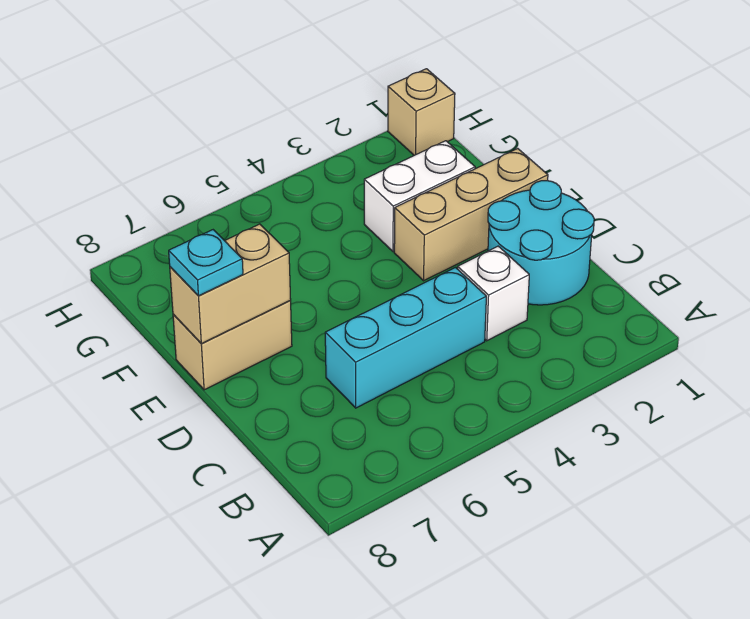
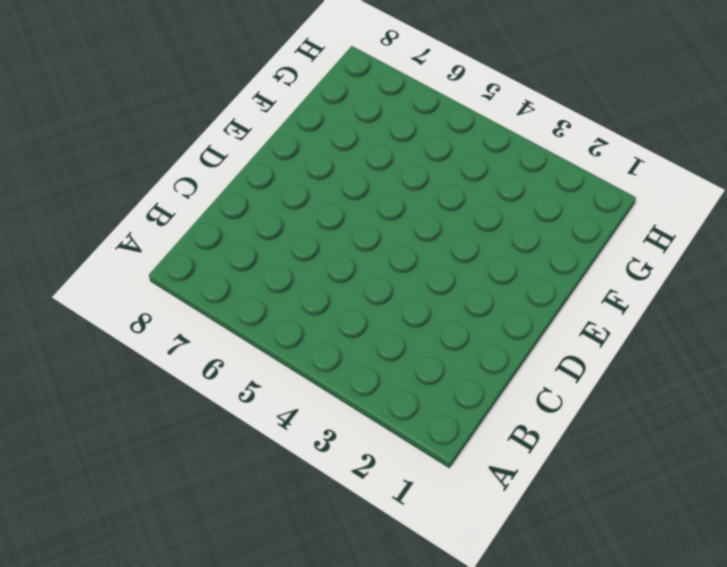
none -> cyan 2x2 round brick [488,181,594,305]
none -> white 1x1 brick [458,246,529,341]

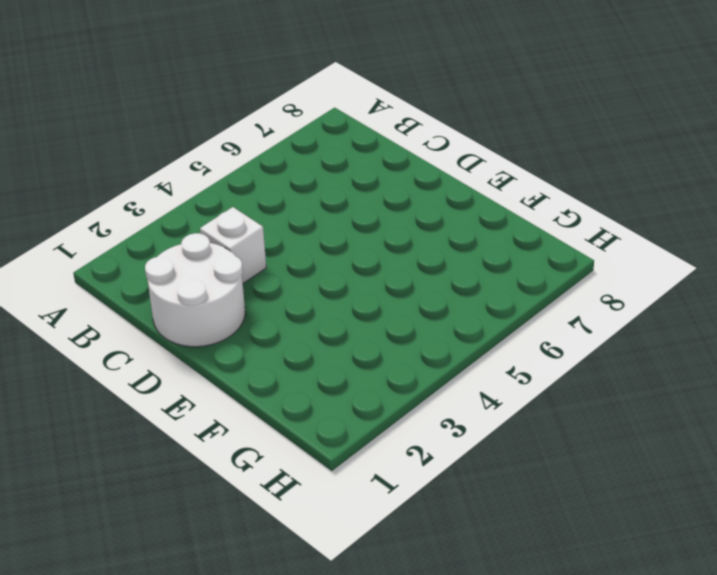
white 2x2 round brick [145,233,245,347] -> cyan 2x2 round brick [488,181,594,305]
none -> cyan 1x3 brick [325,268,486,408]
none -> tan 1x3 brick [394,149,548,281]

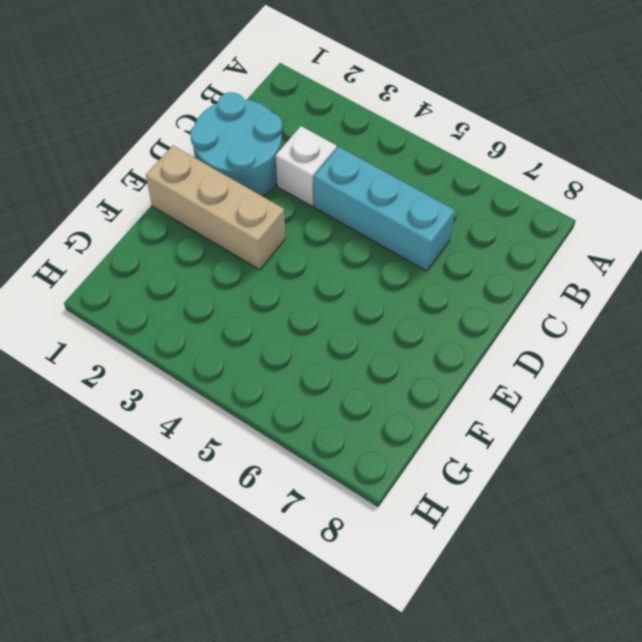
none -> tan 1x2 brick [173,301,292,390]
none -> white 1x2 brick [364,141,475,252]

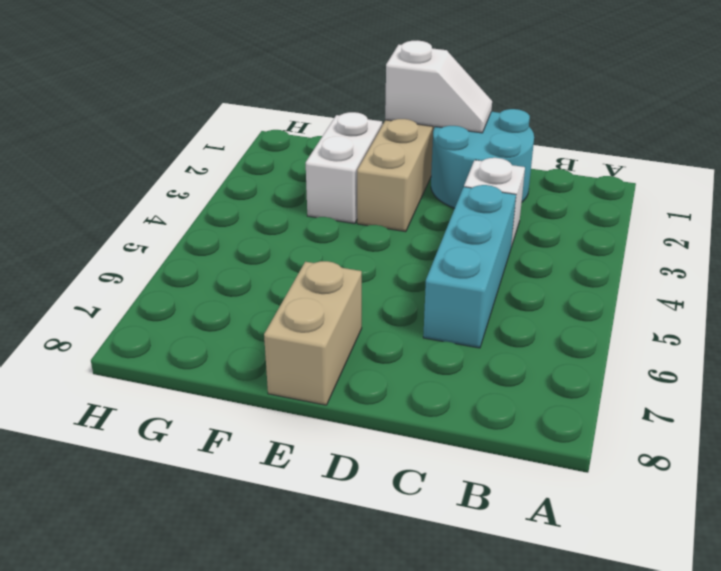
white 1x2 slope [385,40,492,133] -> none
none -> tan 1x1 brick [388,69,455,155]
none -> tan 1x2 brick [170,224,291,344]

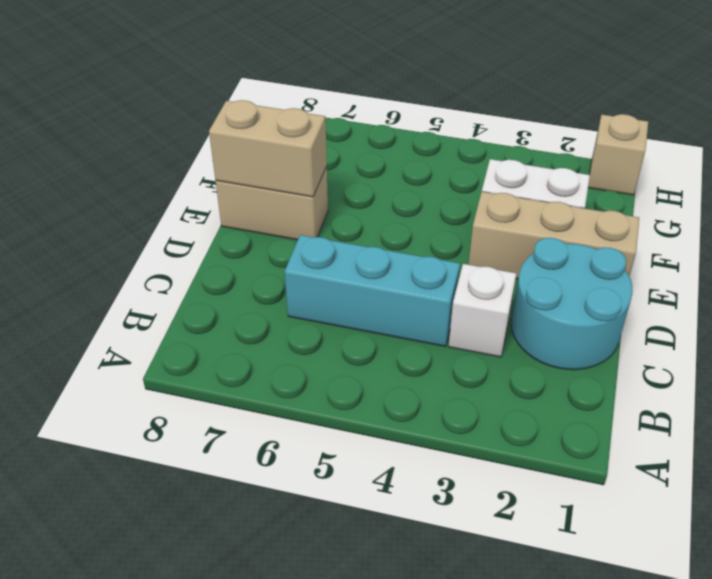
none -> cyan 1x1 plate [169,230,243,296]

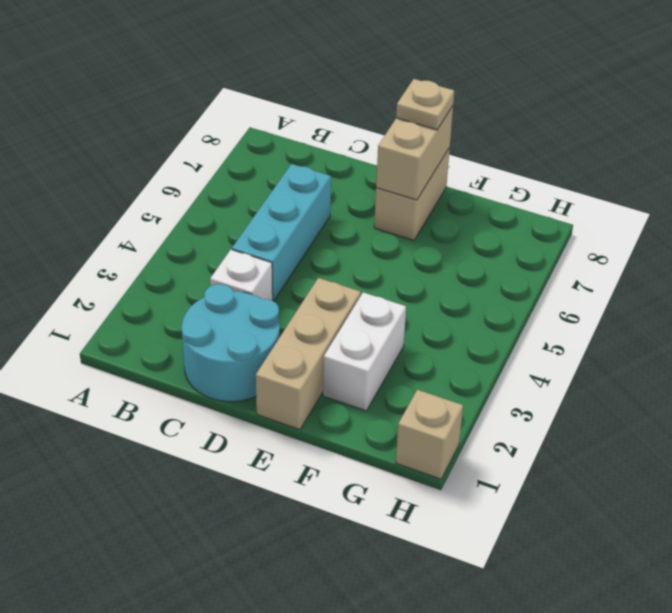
tan 1x1 plate [396,79,454,130] -> cyan 1x1 plate [169,230,243,296]

